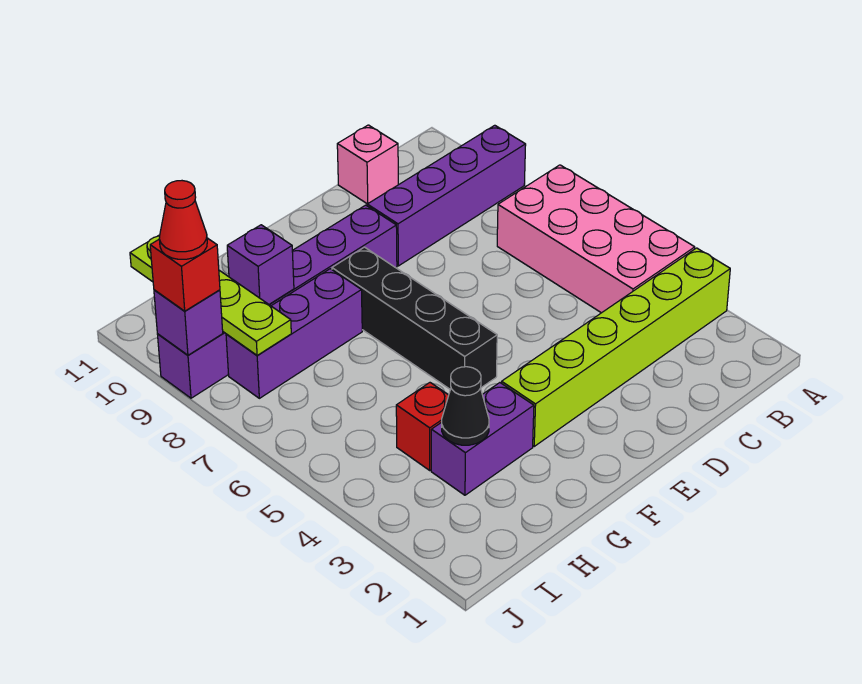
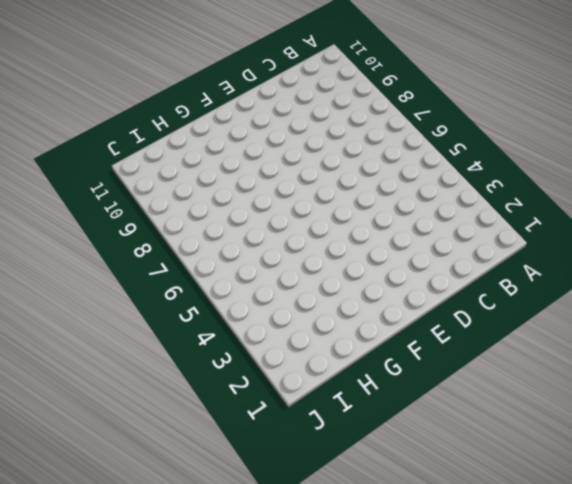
none -> lime 1x6 brick [502,248,730,446]
none -> pink 2x4 brick [497,165,695,313]
none -> purple 1x4 brick [367,125,526,266]

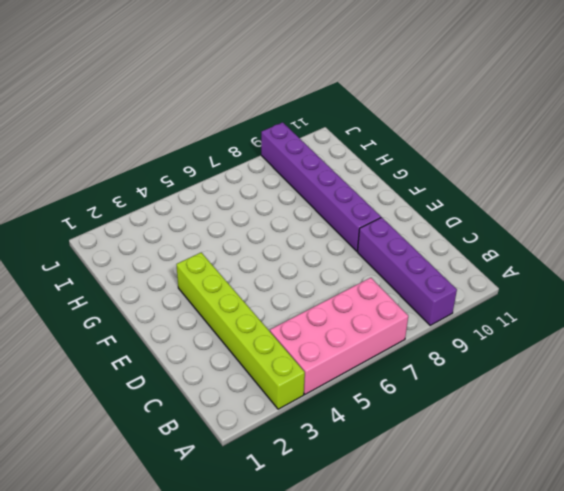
none -> pink 1x1 brick [337,125,398,204]
none -> black 1x4 brick [332,247,497,389]
none -> purple 1x2 brick [431,383,534,495]

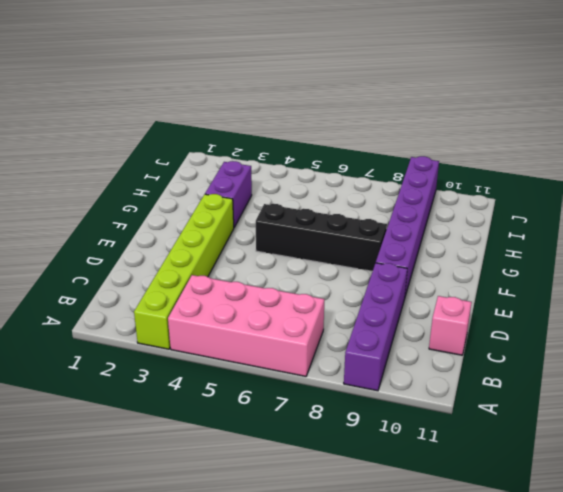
none -> purple 1x3 brick [226,269,362,398]
none -> red 1x1 brick [396,383,449,470]
none -> black 1x1 cone [442,367,489,445]

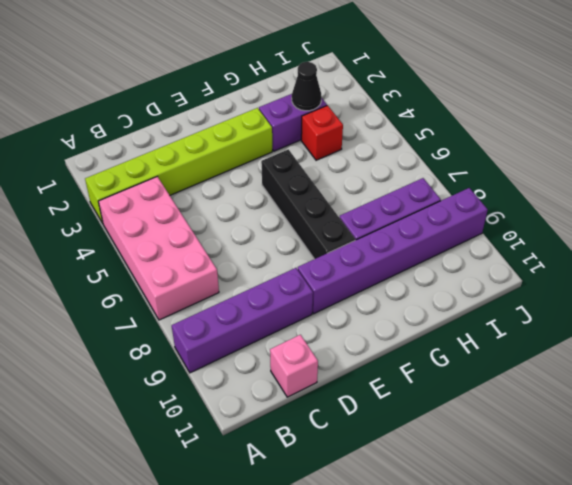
none -> purple 1x1 brick [227,225,294,304]
none -> lime 1x4 plate [130,235,291,355]
none -> purple 1x1 brick [154,290,223,355]

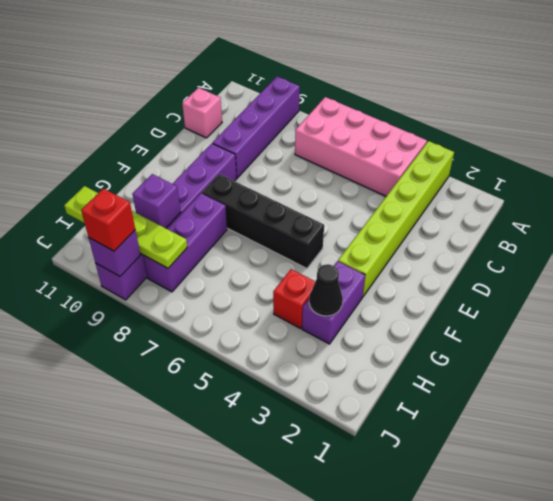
none -> red 1x1 cone [159,181,207,259]

